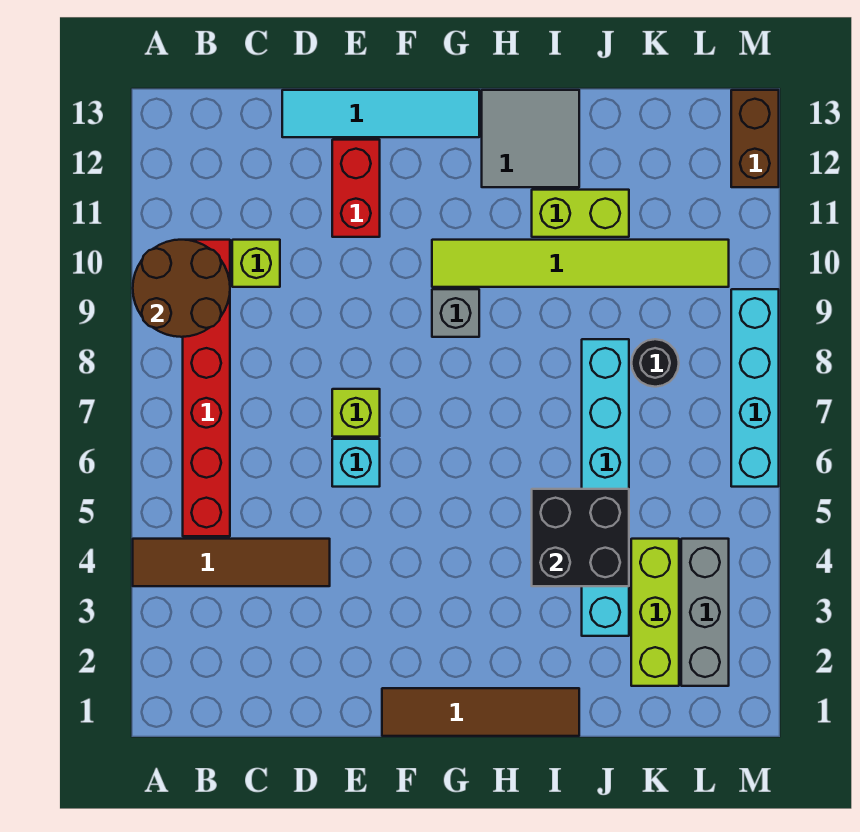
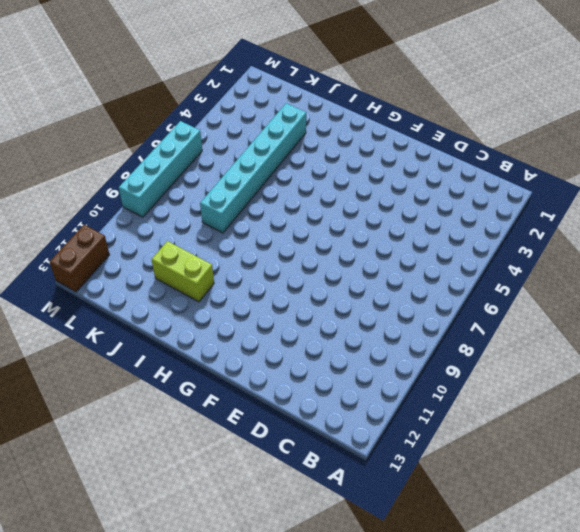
none -> brown 1x4 tile [133,539,330,586]
none -> red 1x6 brick [183,240,230,536]
none -> lime 1x1 brick [232,240,280,287]

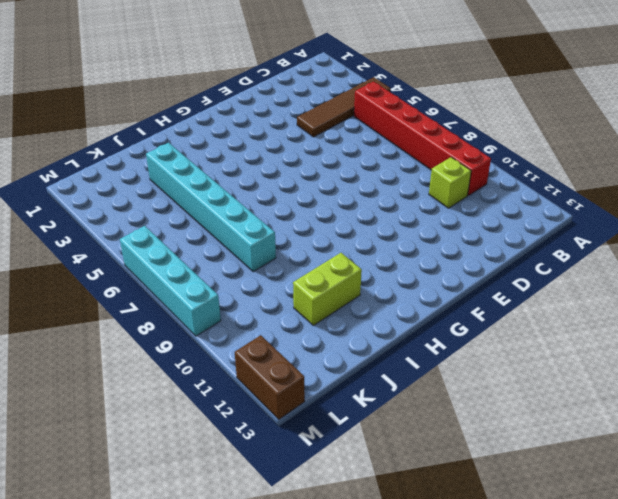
none -> cyan 1x4 tile [282,90,479,137]
none -> cyan 1x1 brick [332,439,380,487]
none -> lime 1x1 brick [332,389,380,437]

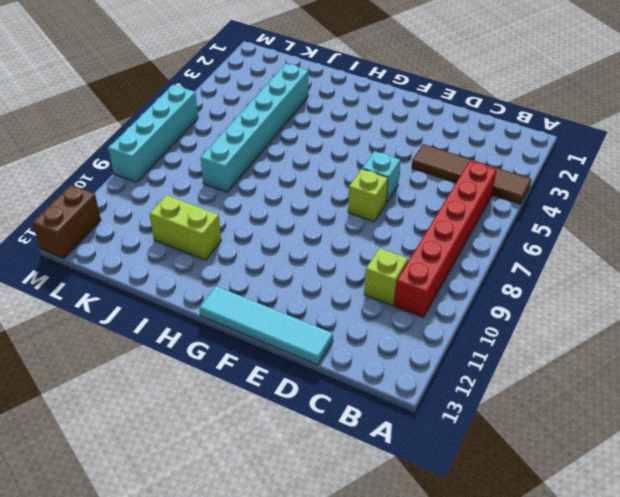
none -> red 1x2 brick [332,140,380,237]
none -> brown 1x4 tile [382,688,579,736]
none -> grey 1x1 brick [432,289,479,337]

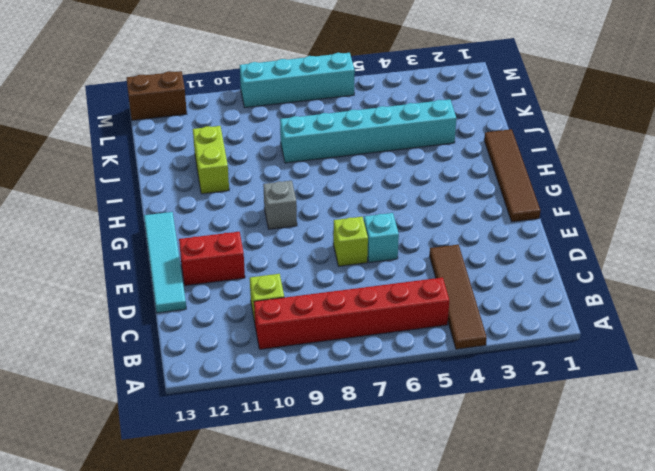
none -> lime 1x6 tile [432,240,729,287]
none -> grey 2x2 tile [482,90,579,187]
none -> lime 1x3 brick [631,539,679,686]

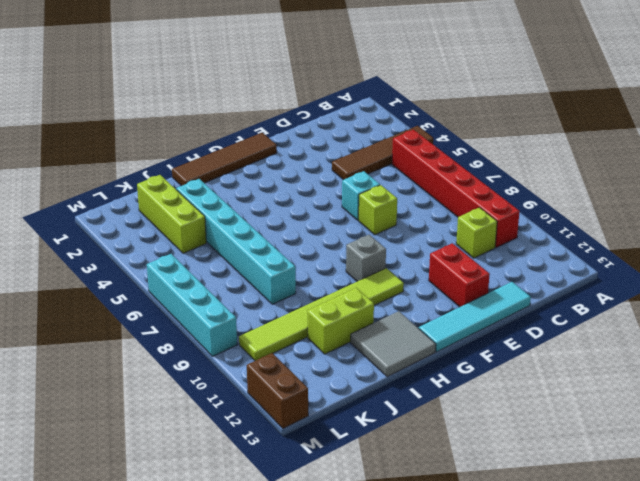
none -> black 1x1 round brick [632,339,679,387]
none -> grey 1x3 brick [681,539,729,686]
none -> brown 2x2 round brick [133,240,230,337]

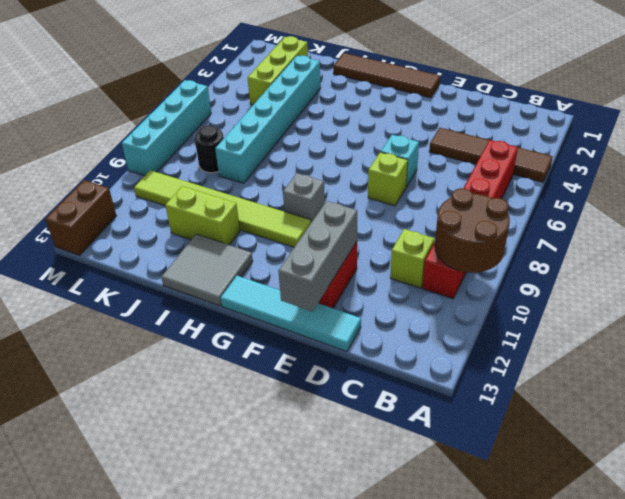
grey 1x3 brick [278,201,357,311] -> grey 1x3 brick moved to [681,539,729,686]
none -> black 2x2 brick [532,489,629,586]

